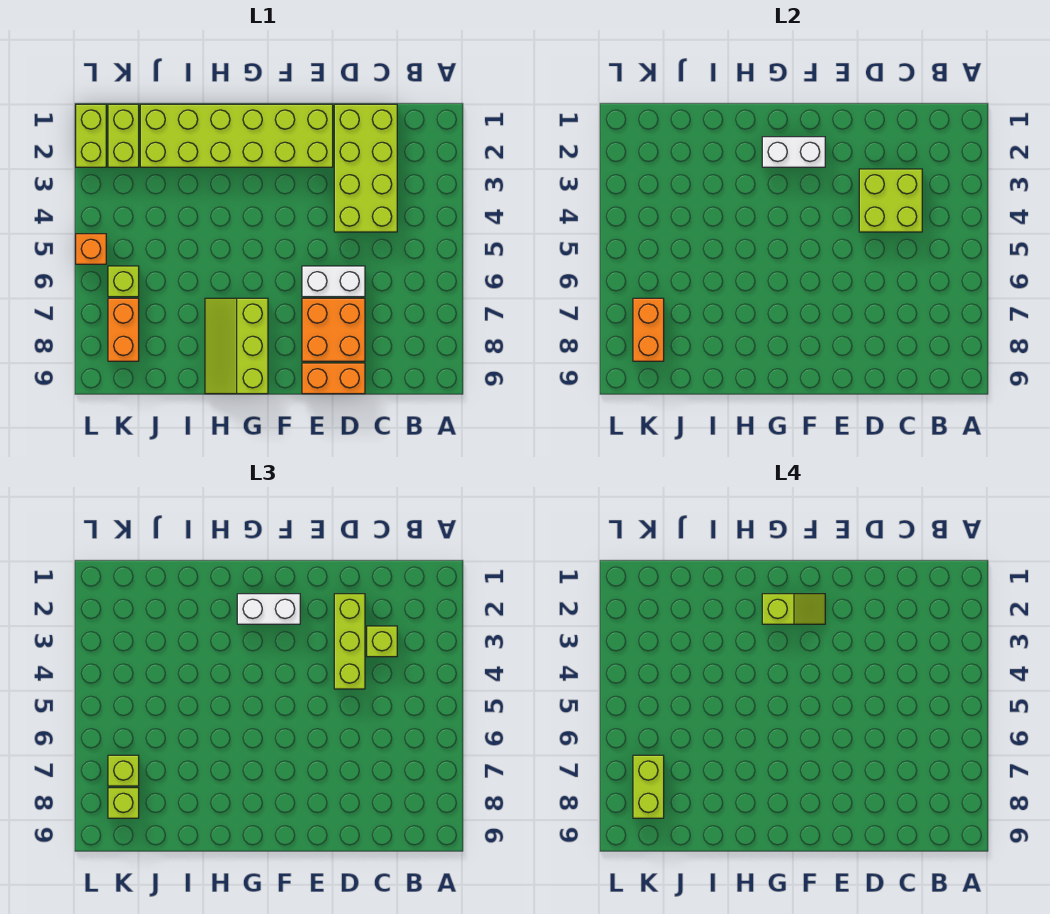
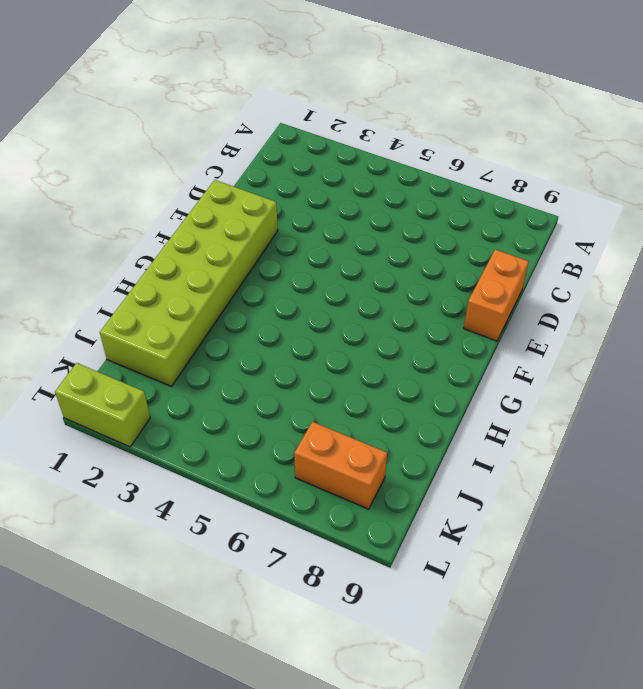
none -> lime 2x4 brick [334,104,397,232]
none -> white 1x2 brick [302,266,365,297]
none -> orange 2x2 brick [302,298,365,361]

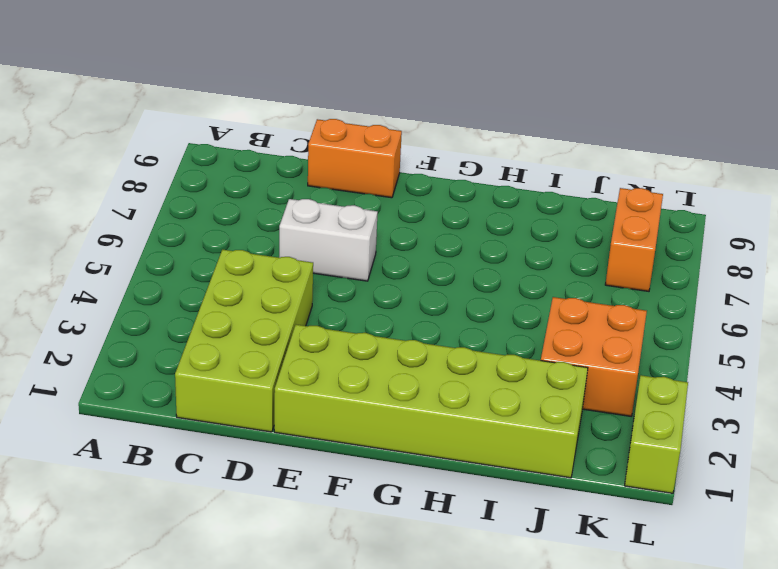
orange 2x2 brick [541,297,647,416] -> orange 2x2 brick moved to [302,298,365,361]
none -> lime 2x3 slope [205,298,268,394]
none -> lime 1x2 brick [108,104,139,167]
none -> lime 1x1 brick [108,266,139,297]

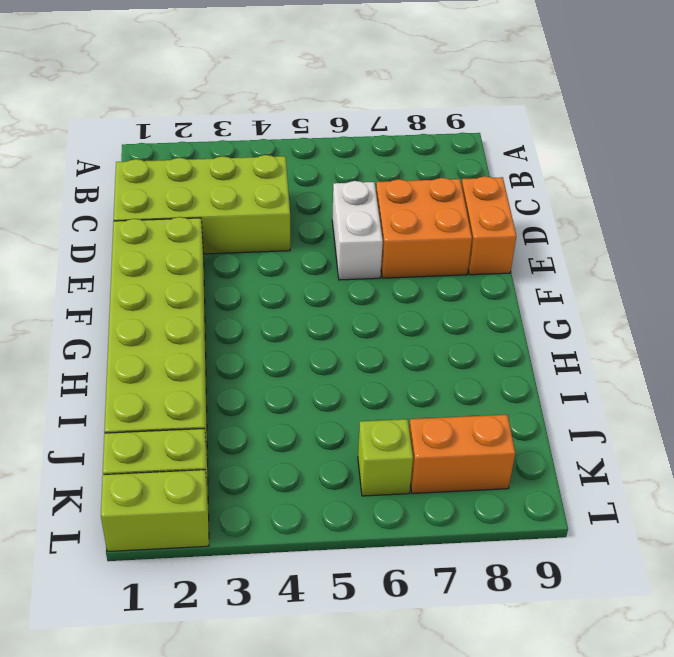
none -> lime 2x3 slope [205,298,268,394]
none -> orange 1x1 brick [76,234,106,264]
none -> lime 2x2 brick [859,169,922,232]

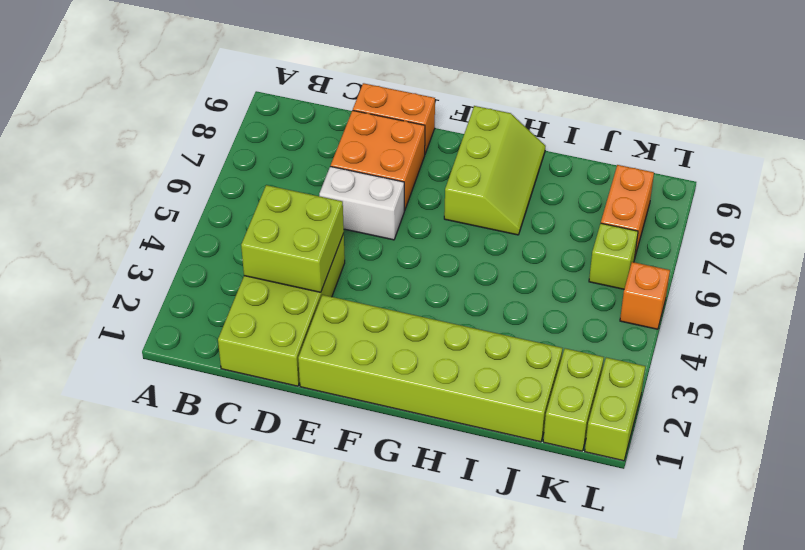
none -> white 1x2 brick [762,137,825,167]
none -> orange 1x2 brick [633,298,664,361]
none -> lime 1x1 brick [367,626,397,657]

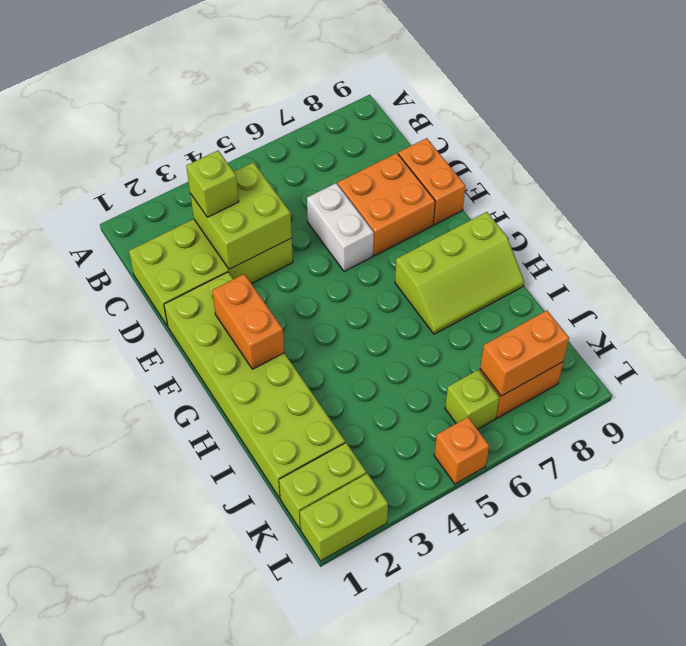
orange 1x2 brick [212,274,284,369] -> white 1x2 brick [762,137,825,167]
none -> lime 1x3 brick [334,594,365,689]
none -> white 1x2 brick [237,594,300,624]
none -> lime 1x1 brick [108,755,139,786]

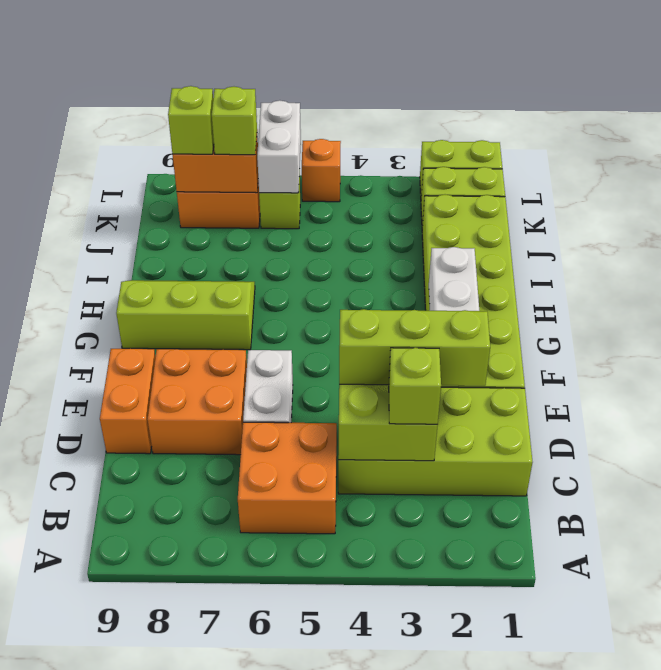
orange 2x2 brick [238,422,337,534] -> none
white 1x2 brick [257,100,301,193] -> white 1x2 brick moved to [237,594,300,624]
none -> lime 1x2 slope [762,594,825,624]
none -> lime 1x2 brick [633,755,664,818]

